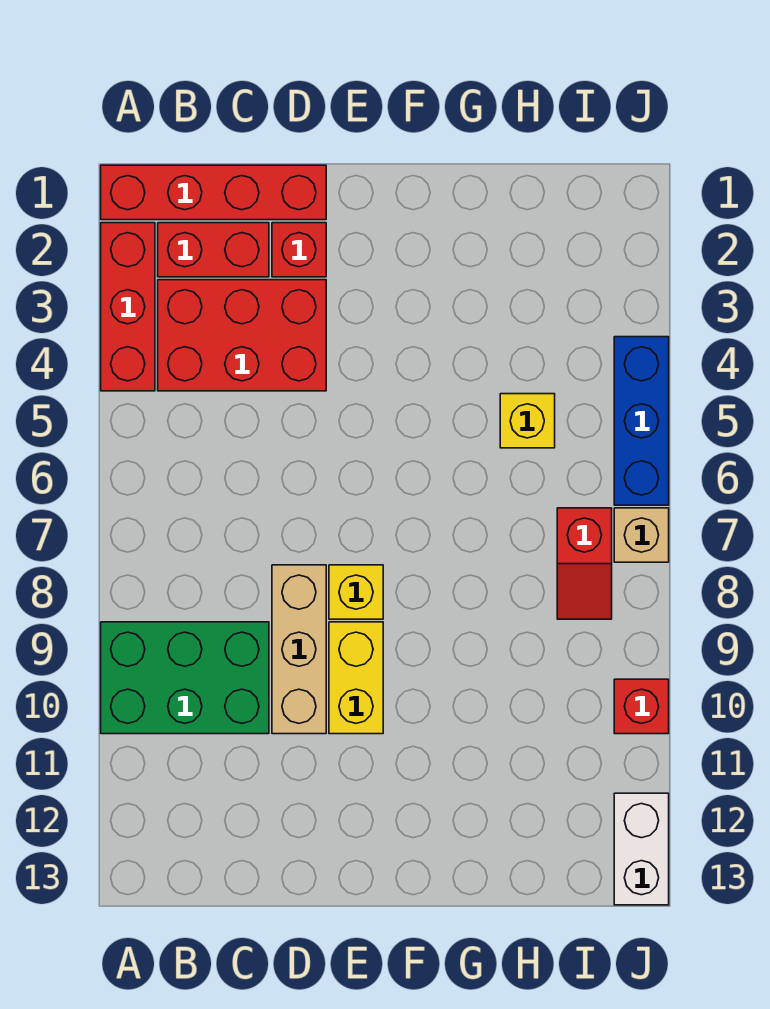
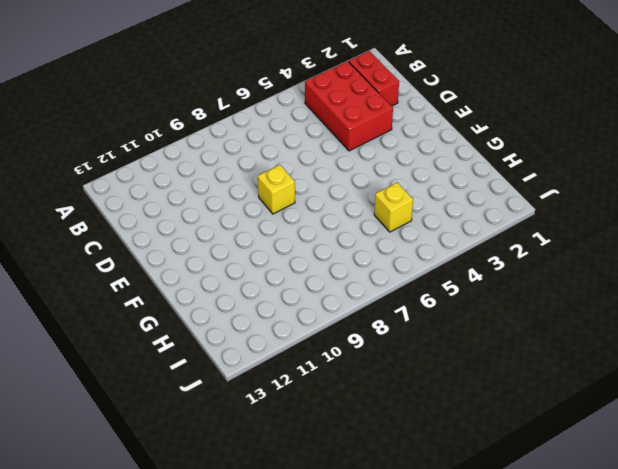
none -> red 1x4 brick [101,165,326,220]
none -> red 1x3 brick [101,223,155,391]
none -> green 2x3 brick [101,622,269,734]

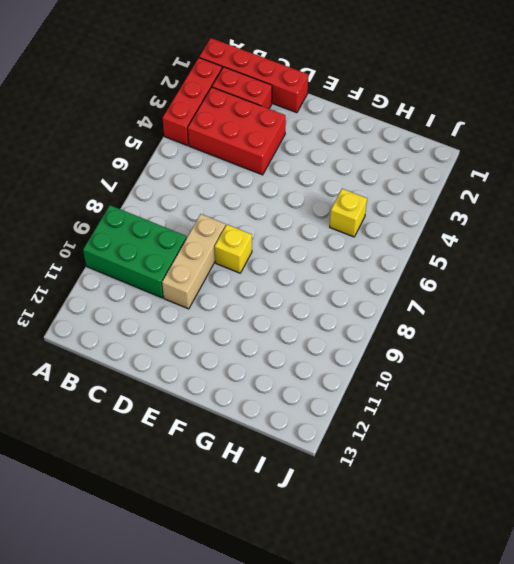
none -> red 1x1 brick [272,223,326,277]
none -> yellow 1x2 brick [329,622,383,734]
none -> red 1x2 slope [557,508,612,619]

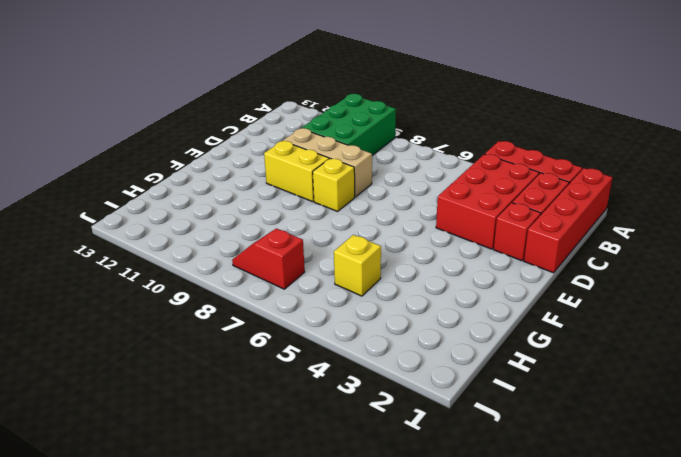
none -> blue 1x3 brick [614,337,669,505]
none -> tan 1x1 brick [614,508,669,562]
none -> red 1x1 brick [614,679,669,734]

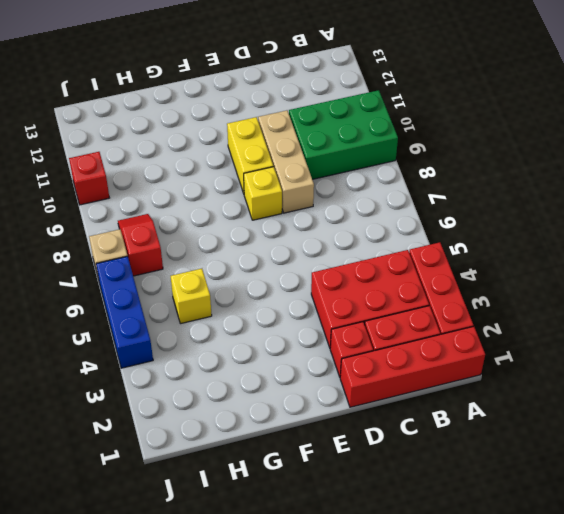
none -> white 1x2 brick [614,793,669,905]

